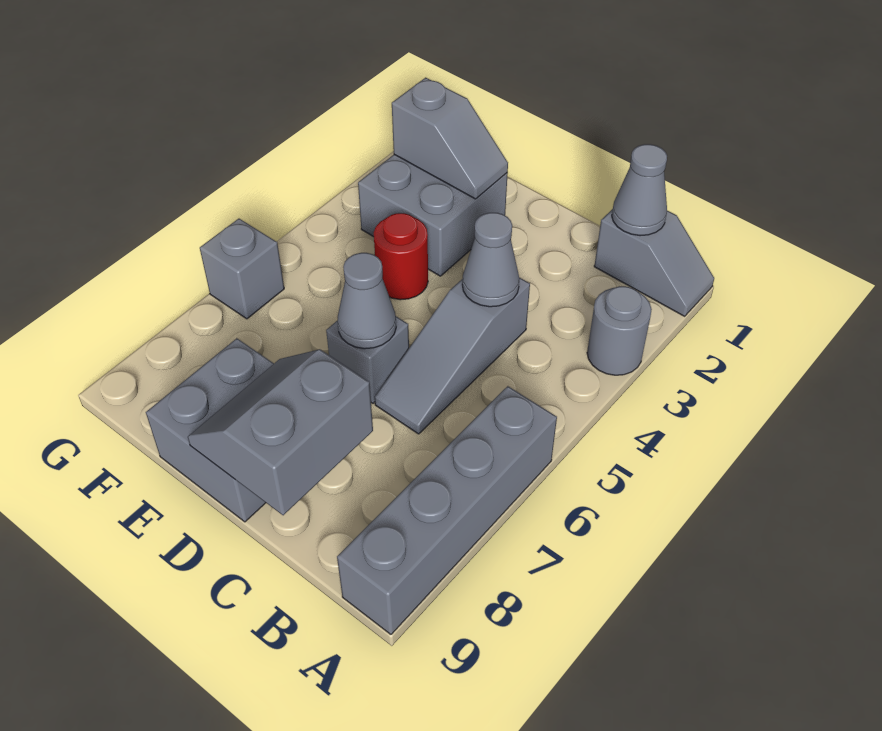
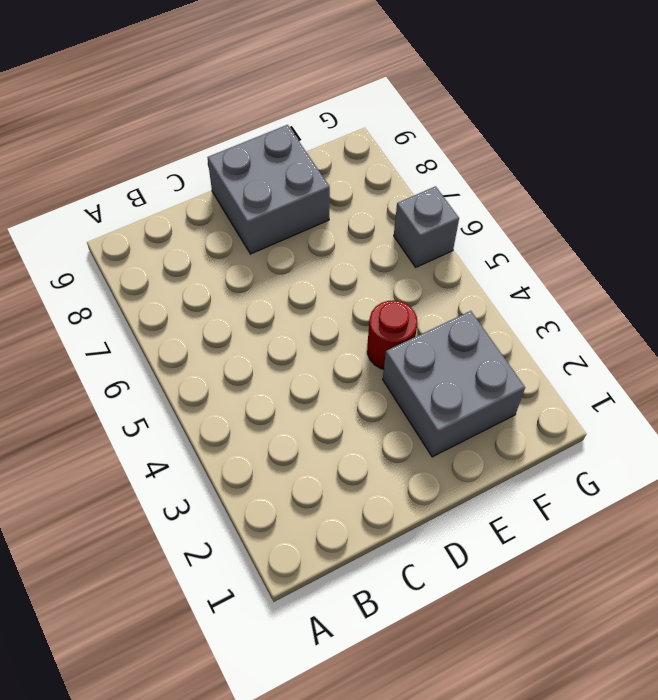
none -> grey 1x2 slope [594,209,714,316]
none -> grey 1x1 round brick [587,286,652,375]
none -> grey 1x4 brick [337,386,557,634]

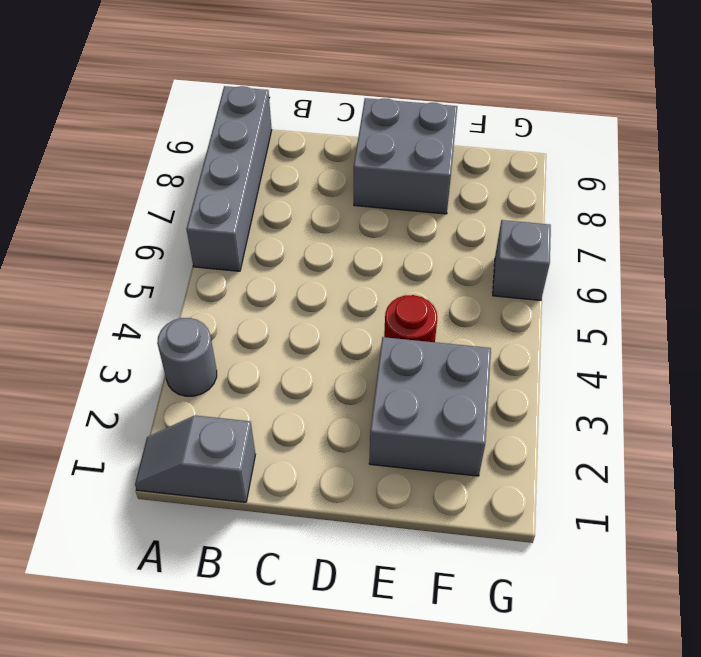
none -> grey 1x3 slope [375,278,530,434]
none -> grey 1x1 brick [326,317,409,403]
none -> grey 1x1 cone [612,144,667,236]

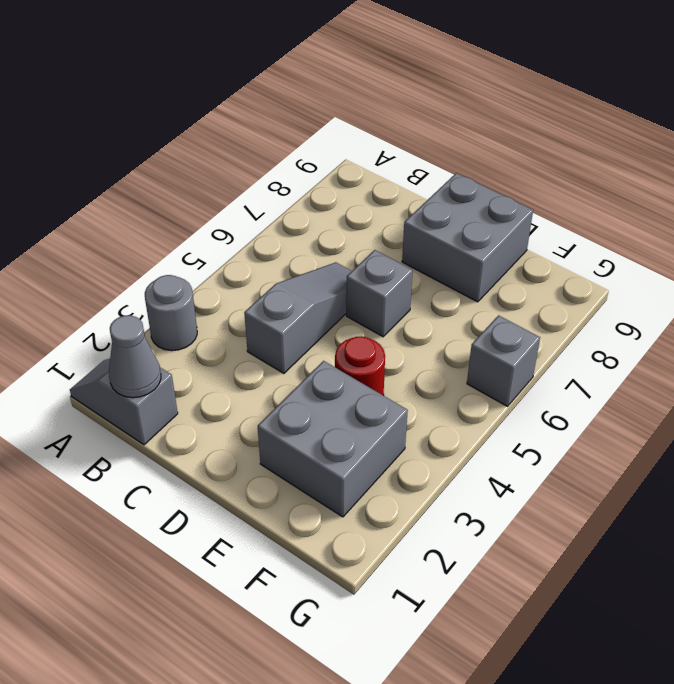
none -> grey 1x4 brick [337,386,557,634]
none -> grey 1x1 cone [462,213,519,307]
none -> grey 2x2 slope [188,349,373,515]

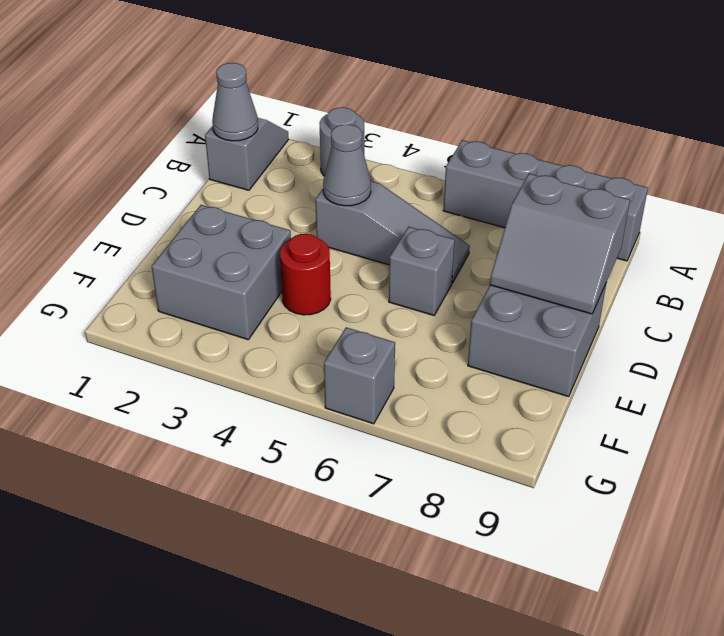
none -> grey 1x1 cone [338,253,396,349]
none -> grey 1x2 slope [392,78,508,199]

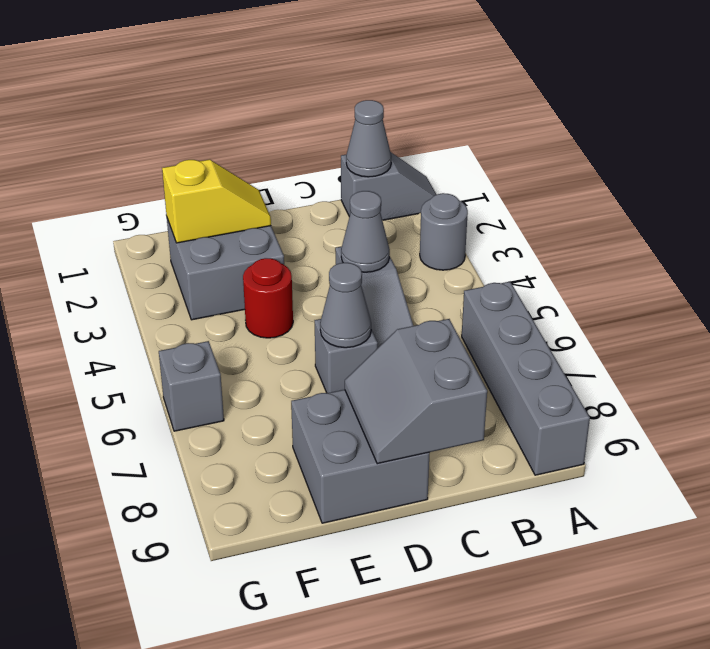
yellow 1x2 slope [162,160,271,243] -> grey 1x2 slope [392,78,508,199]

